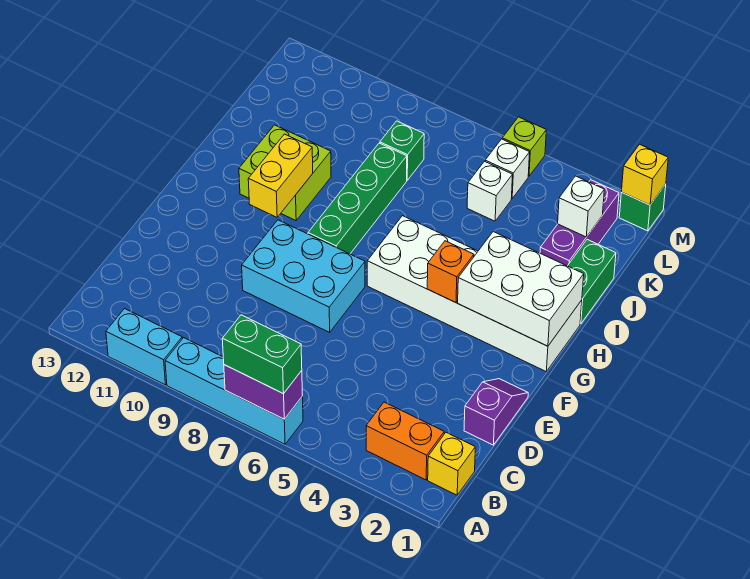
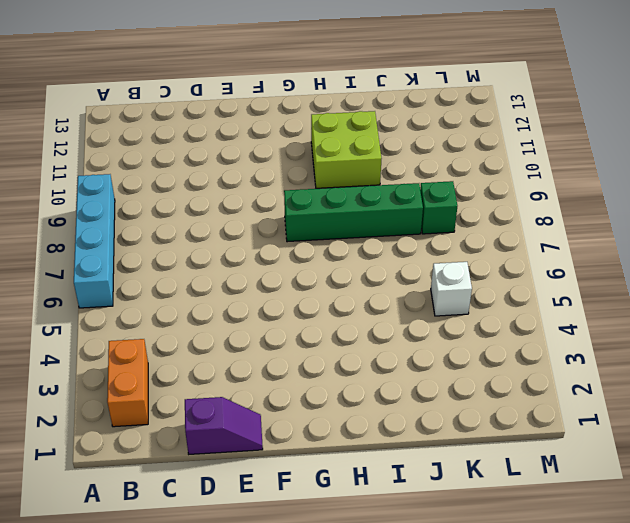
none -> cyan 1x2 brick [106,309,182,385]
none -> yellow 1x1 brick [428,433,475,495]
none -> cyan 2x3 brick [242,220,365,332]

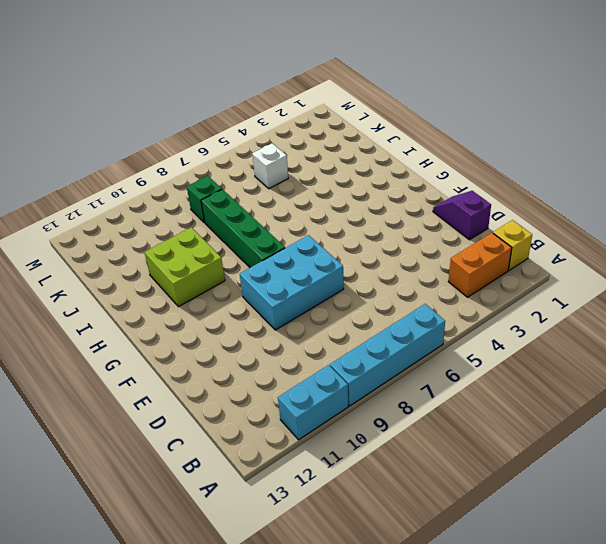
none -> white 2x6 brick [367,216,582,371]
none -> green 1x2 brick [568,240,616,324]
none -> purple 1x3 brick [540,180,619,266]

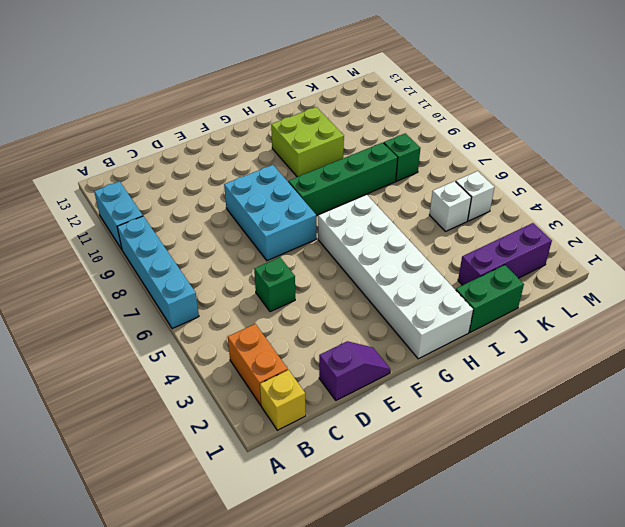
green 1x1 brick [254,257,295,312] -> green 1x1 brick moved to [619,184,666,231]
none -> lime 1x1 brick [502,117,546,176]
none -> purple 1x2 brick [224,365,303,419]
none -> white 2x3 brick [458,232,584,346]

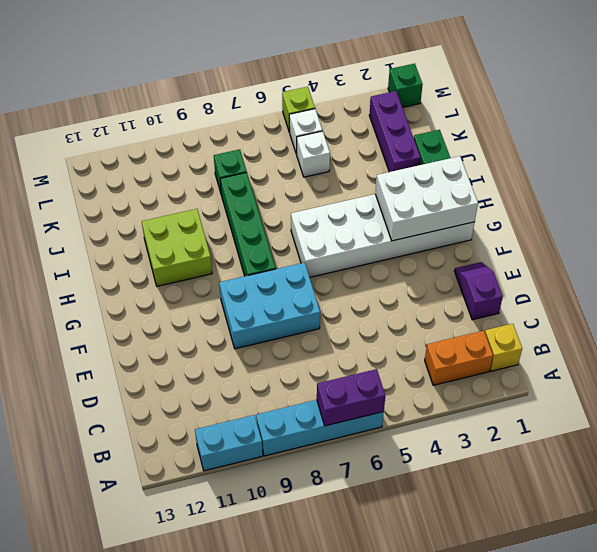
none -> orange 1x1 brick [427,241,474,303]
none -> yellow 1x2 brick [248,134,313,217]
none -> white 1x1 brick [558,176,604,237]

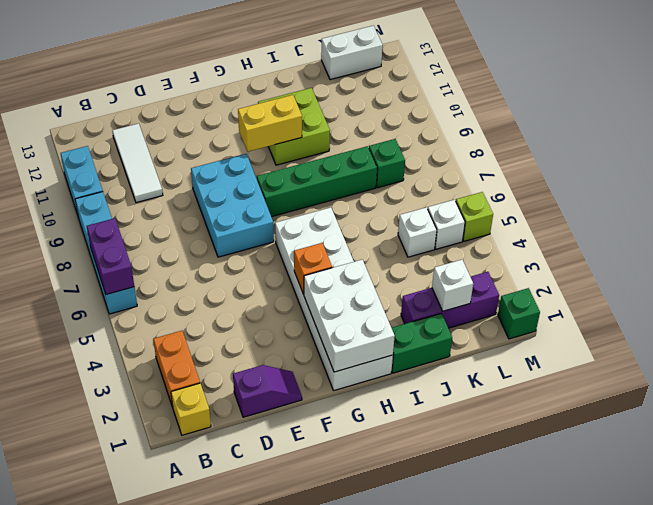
white 1x3 tile [112,123,163,203] -> none
white 1x2 brick [321,26,383,80] -> none
none -> yellow 1x1 brick [621,144,668,205]
none -> green 1x2 brick [222,315,302,394]

